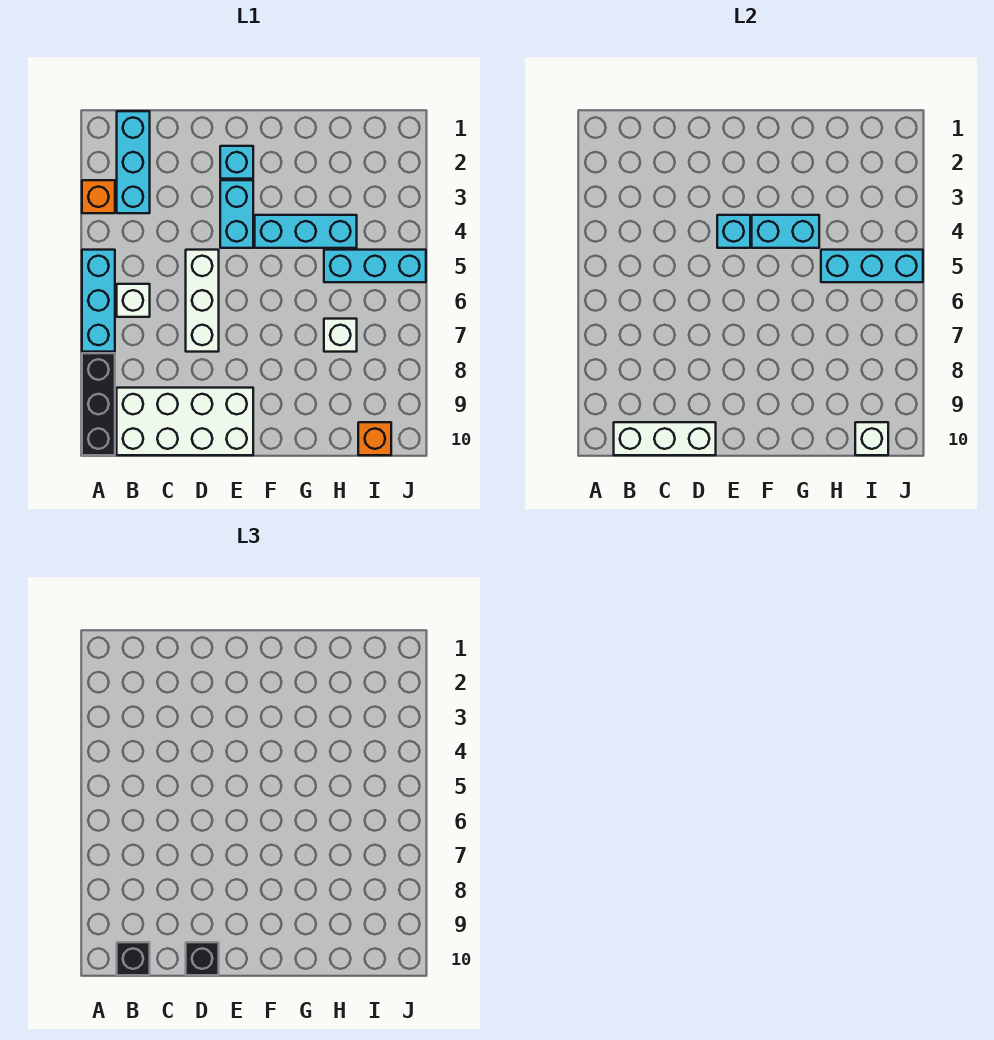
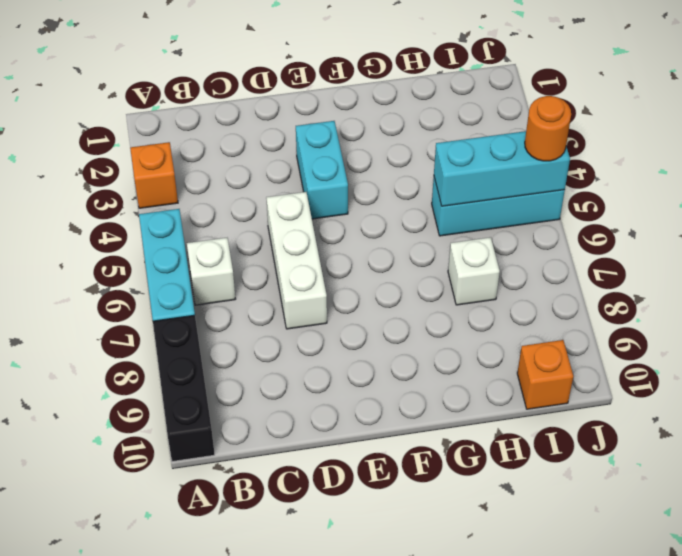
orange 1x1 round brick [525,96,571,161] -> none
none -> cyan 1x3 brick [117,111,150,213]
none -> white 2x4 brick [117,388,253,455]
none -> cyan 1x1 brick [220,146,253,179]

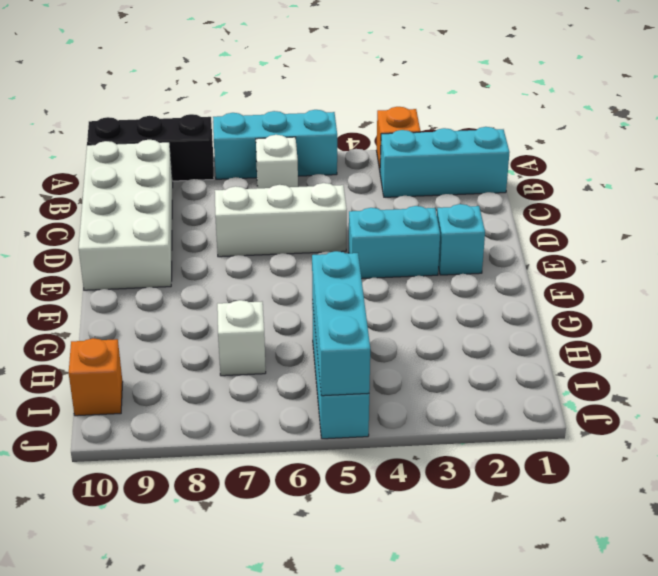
none -> cyan 1x3 brick [255,215,357,248]
none -> white 1x3 brick [614,422,716,455]
none -> cyan 1x1 brick [717,215,750,248]

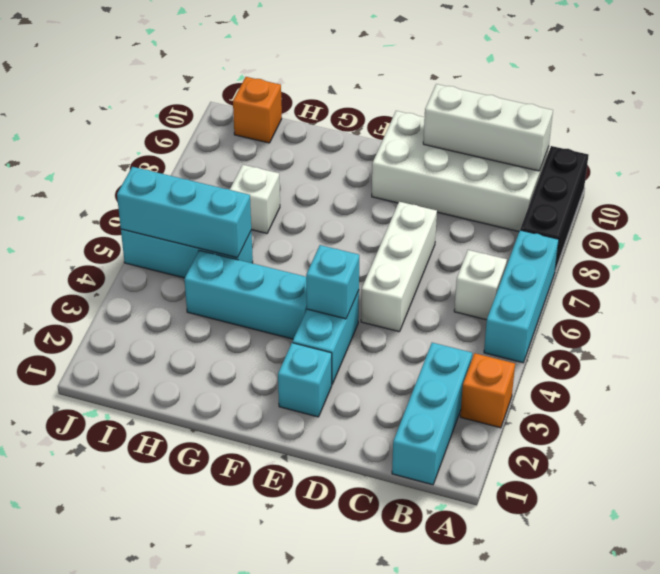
none -> cyan 1x2 brick [752,215,819,248]
none -> white 1x1 brick [855,422,888,455]
none -> black 1x1 brick [117,942,150,975]

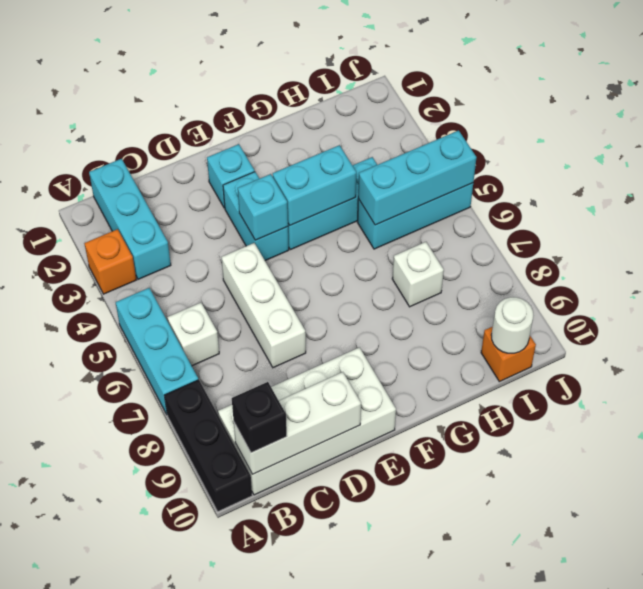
white 1x1 round brick [491,297,533,353] -> white 1x1 brick [855,422,888,455]
none -> black 1x1 brick [186,942,219,975]

